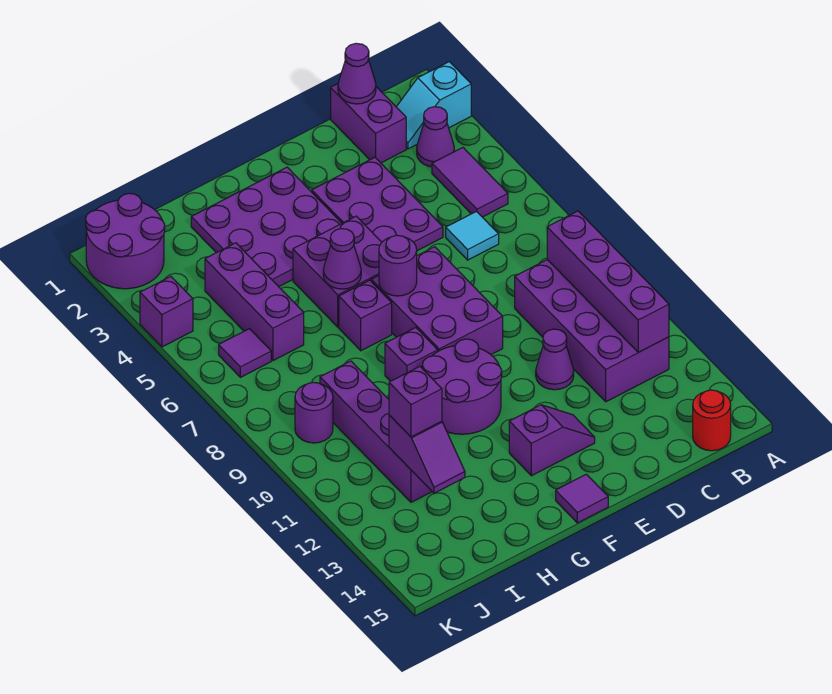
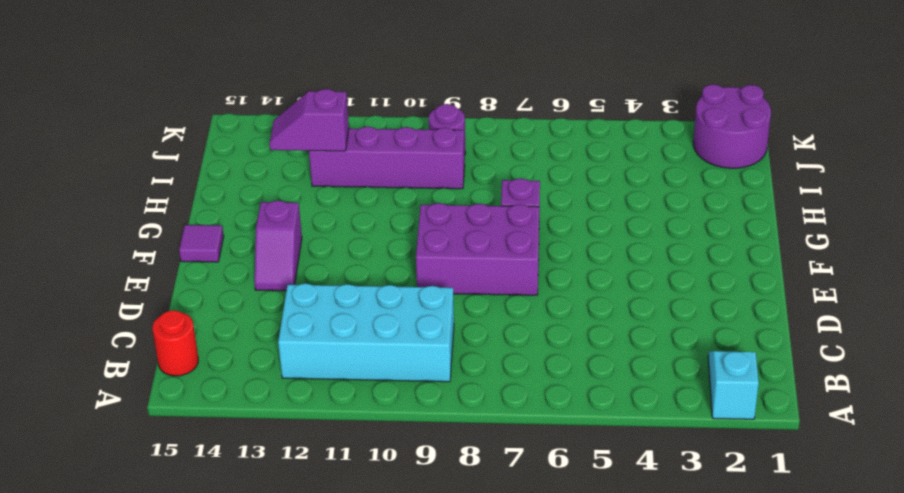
cyan 2x4 brick [278,283,454,382] -> purple 2x4 brick [515,260,669,402]
none -> purple 1x1 cone [417,107,454,167]
none -> purple 1x2 tile [432,148,508,217]
none -> purple 1x2 brick [331,84,406,163]

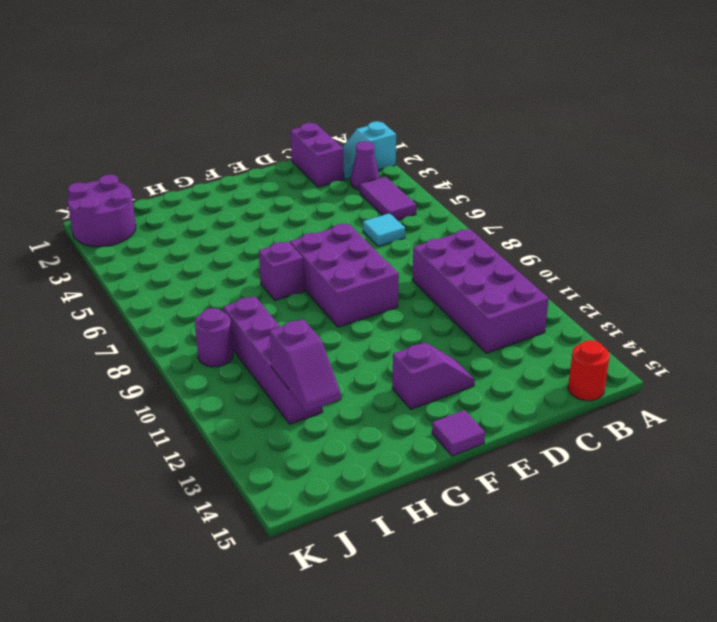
none -> purple 2x3 plate [312,157,443,251]
none -> purple 1x1 cone [536,329,574,390]
none -> purple 3x3 plate [191,167,342,287]

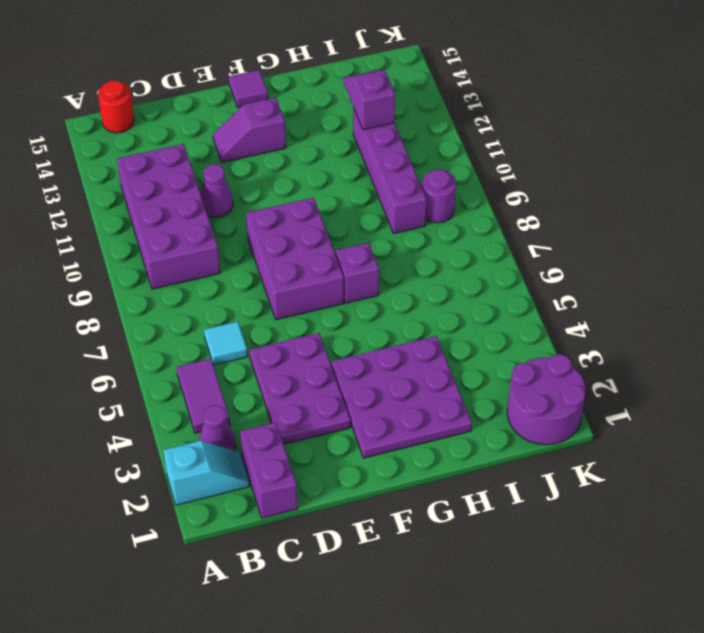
none -> purple 2x2 brick [293,216,382,327]
none -> purple 2x2 round brick [422,339,502,434]
none -> purple 1x1 brick [385,328,438,381]

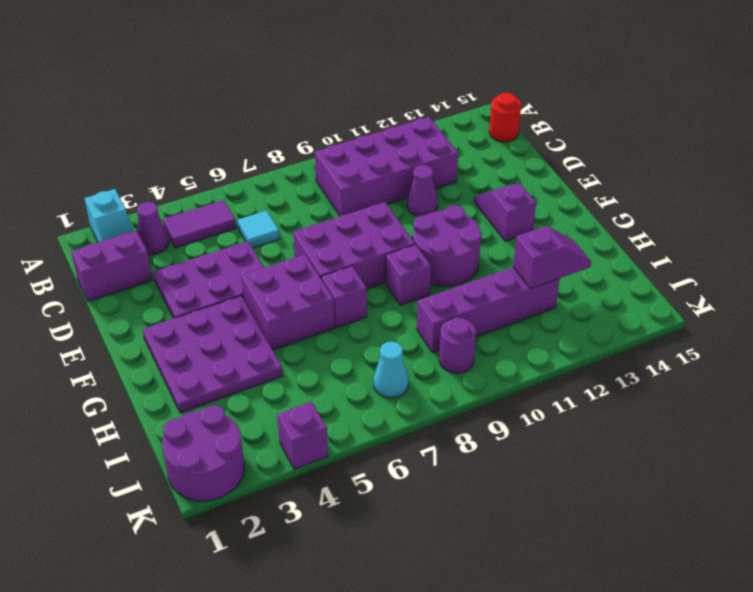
cyan 1x1 cone [374,342,409,398] -> none
none -> purple 1x1 tile [556,474,608,523]
none -> purple 1x3 brick [205,243,304,361]
none -> purple 1x1 tile [219,329,271,377]

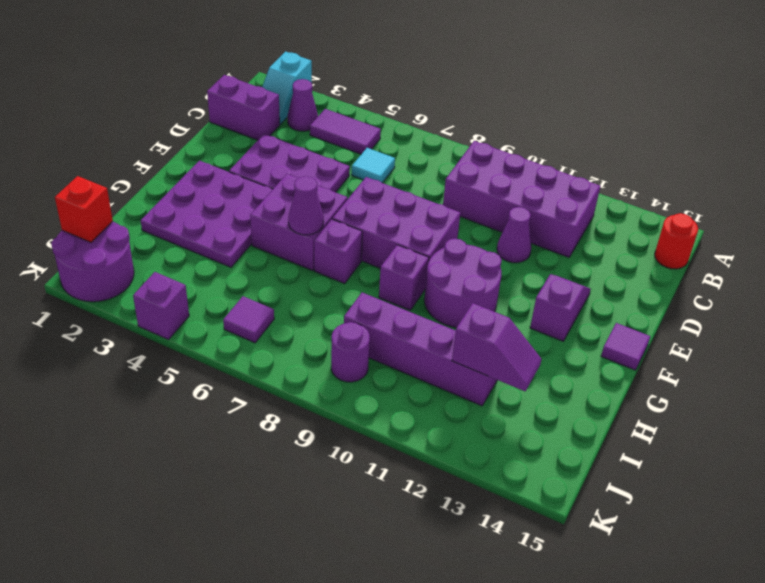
red 1x1 brick [55,176,113,242] -> none
none -> purple 1x3 brick [205,243,304,361]
none -> purple 1x4 brick [547,211,669,352]
none -> purple 1x1 cone [338,43,376,104]

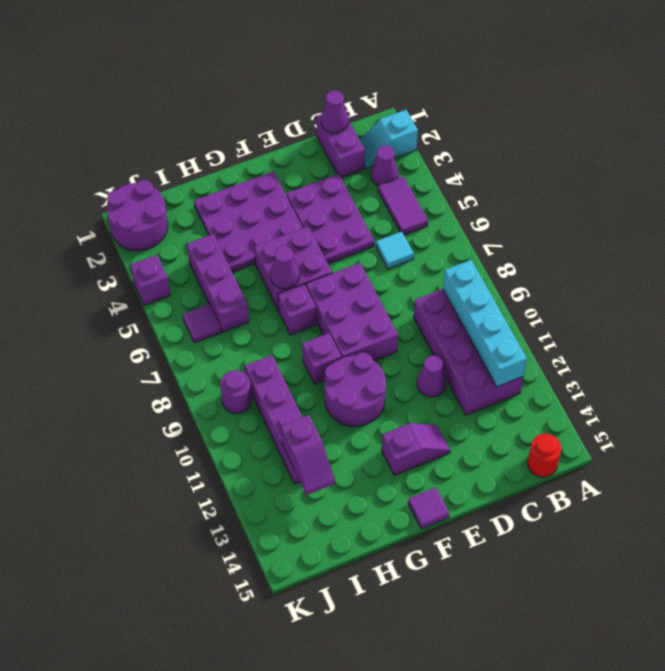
cyan 1x4 brick [443,260,527,387] -> purple 1x4 brick [547,211,669,352]
none -> purple 1x1 round brick [379,235,417,296]
none -> purple 1x1 brick [389,367,442,437]

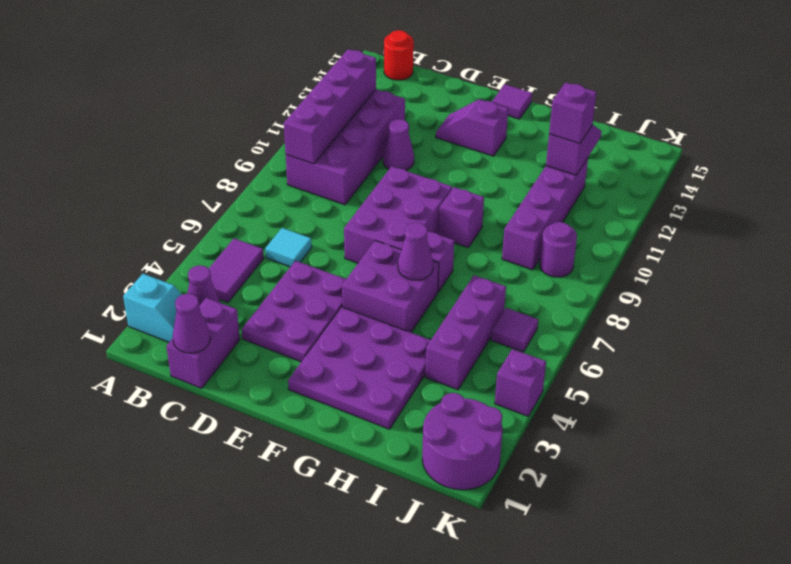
none -> purple 2x2 round brick [422,339,502,434]
none -> purple 1x1 round brick [379,235,417,296]

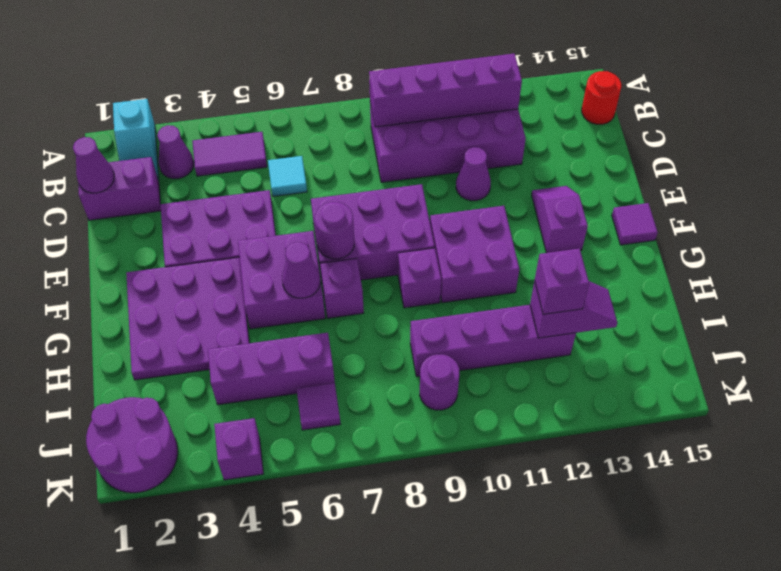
purple 2x2 brick [430,206,519,303] -> purple 2x2 round brick [422,339,502,434]

